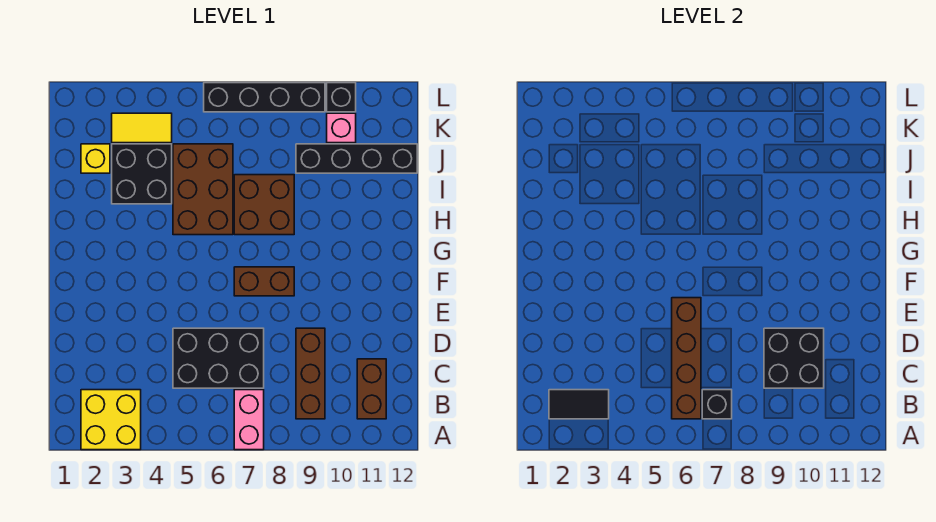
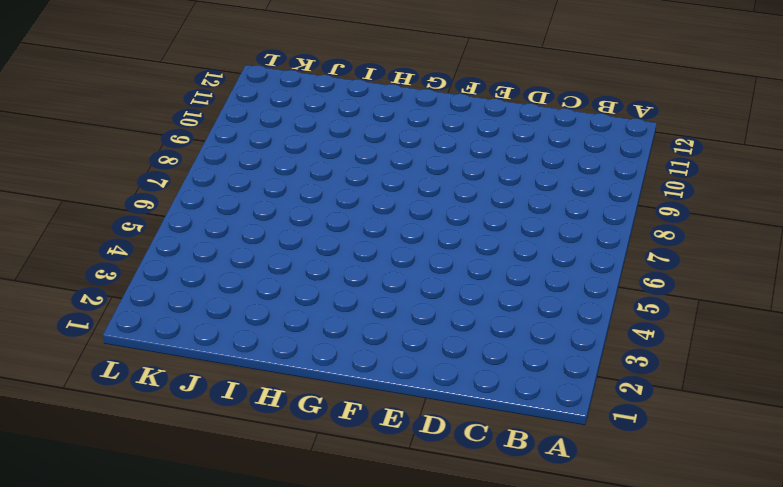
none -> yellow 2x2 brick [81,390,141,450]
none -> pink 1x2 brick [234,390,264,450]
none -> brown 1x3 brick [296,328,325,419]

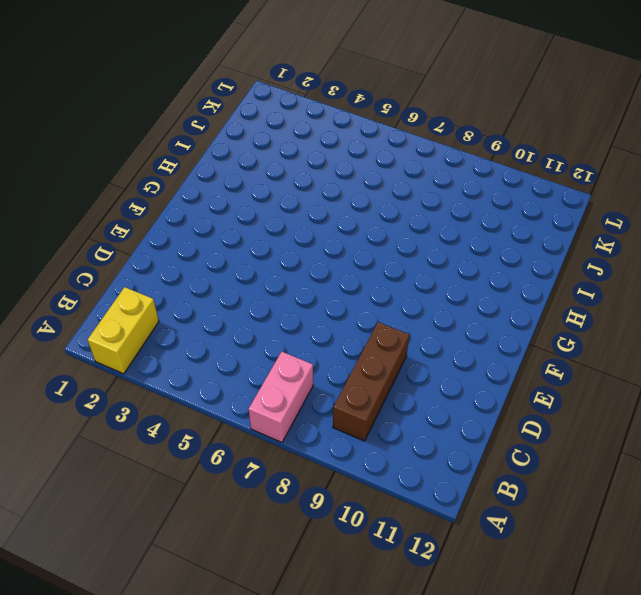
yellow 1x2 brick [87,287,159,374] -> yellow 2x2 brick [81,390,141,450]
none -> brown 1x2 brick [357,359,386,419]
none -> black 2x3 brick [173,328,264,388]
none -> brown 1x2 brick [234,267,294,296]

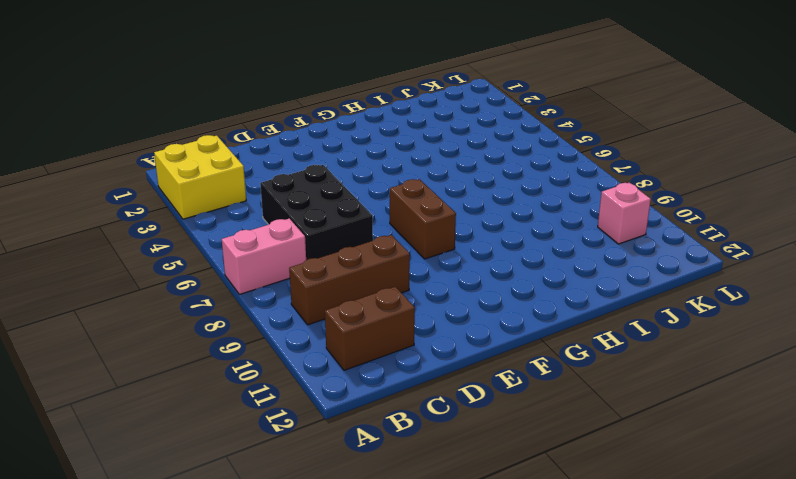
none -> brown 2x3 brick [173,144,233,235]
none -> brown 2x2 brick [234,175,294,235]
none -> black 2x2 brick [112,144,172,204]

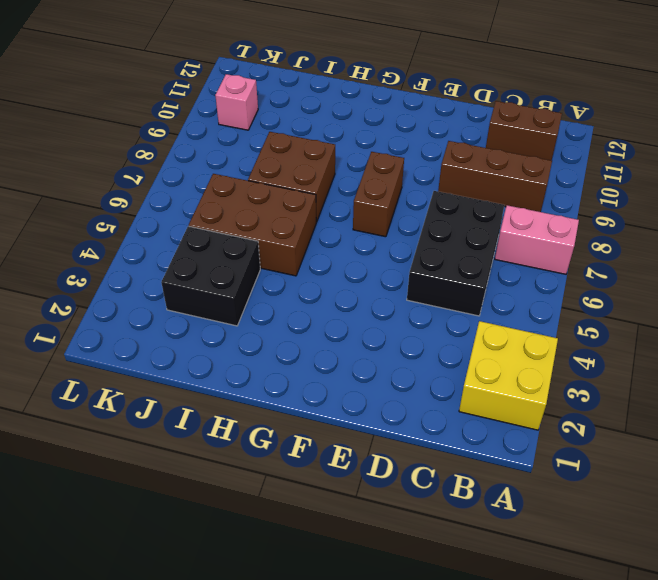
none -> yellow 1x1 brick [81,144,110,173]
none -> black 1x4 brick [296,144,417,173]
none -> yellow 1x2 tile [112,113,172,143]

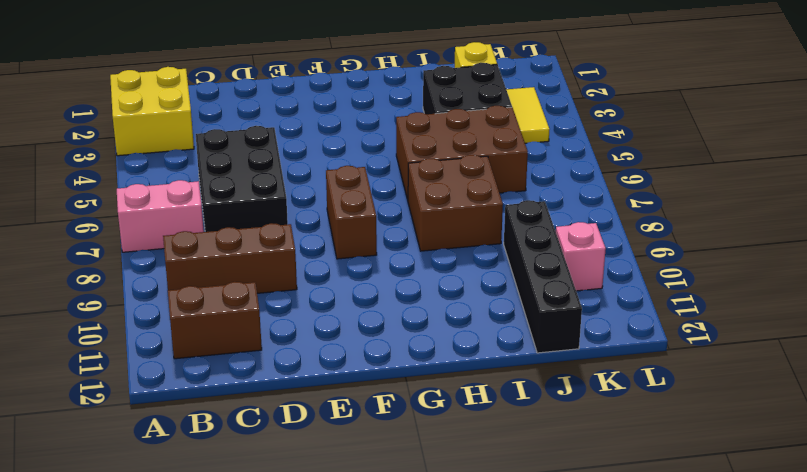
none -> black 1x4 brick [204,83,325,112]
none -> black 1x1 brick [327,83,356,112]
none -> black 1x2 tile [549,390,609,419]

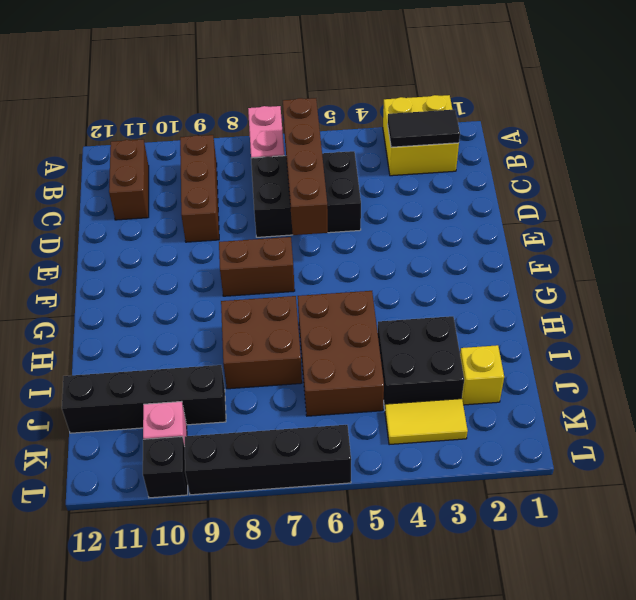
none -> black 1x1 brick [702,390,732,419]
none -> black 2x2 brick [764,328,824,388]

